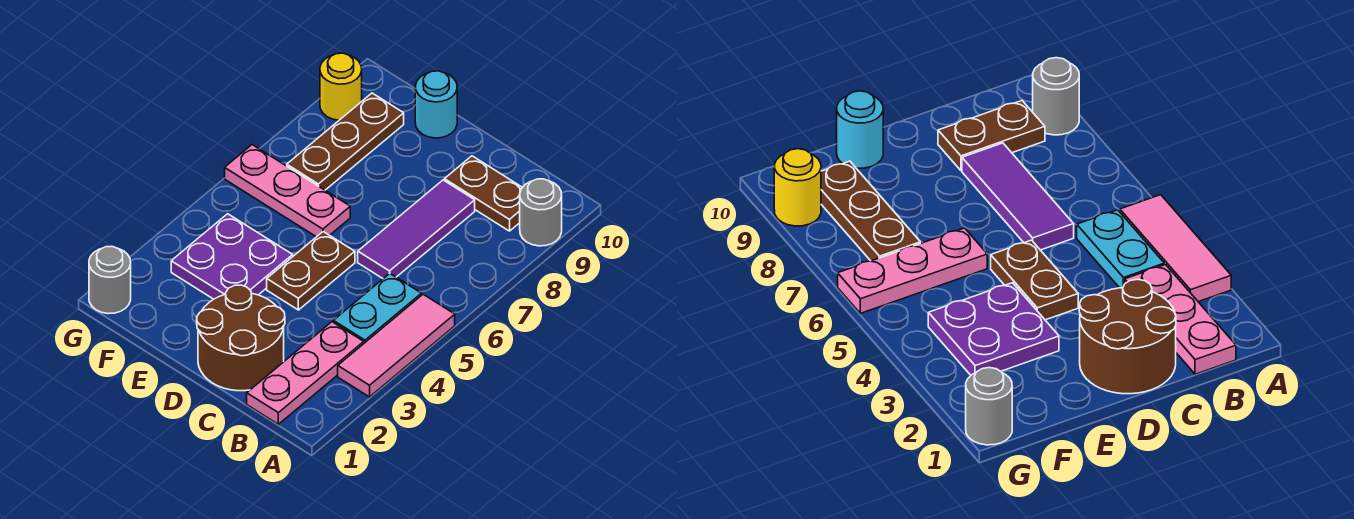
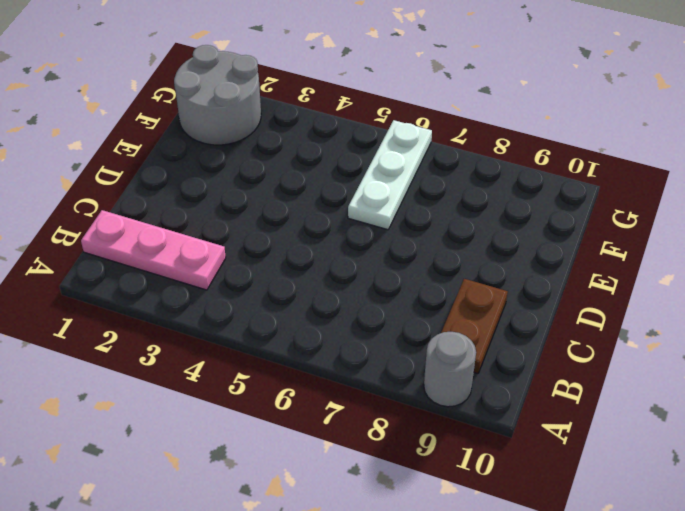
white 1x3 plate [348,120,432,230] -> pink 1x3 plate [225,145,350,237]
grey 2x2 round brick [174,45,261,145] -> grey 1x1 round brick [89,247,131,314]
none -> pink 1x3 tile [338,294,455,397]
none -> cyan 1x2 plate [333,273,421,343]
none -> brown 2x2 round brick [197,285,285,391]

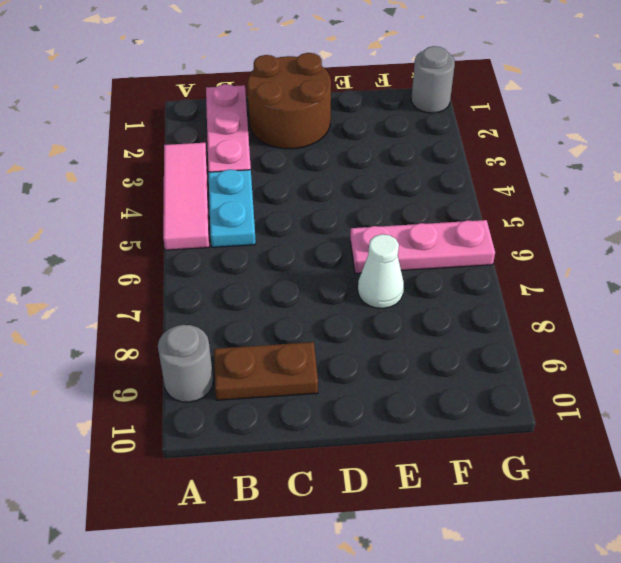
white 1x1 cone [358,234,404,308] -> none
none -> purple 1x3 tile [358,180,475,278]
none -> brown 1x2 plate [267,232,355,310]
none -> purple 2x2 plate [171,214,293,299]

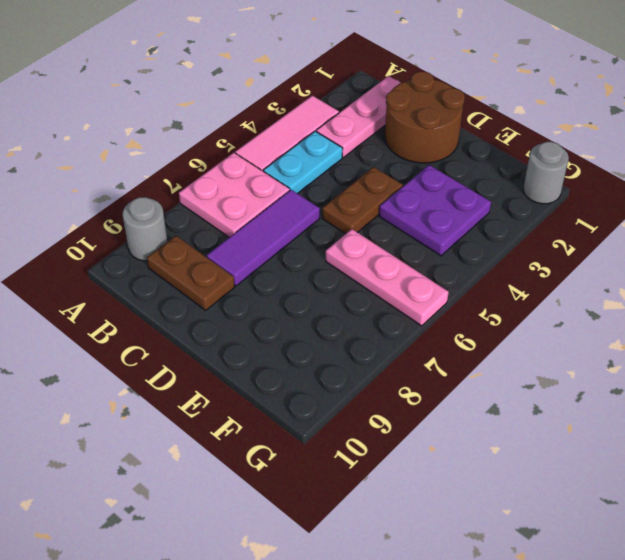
pink 2x2 plate [179,153,290,237] -> none
none -> cyan 1x1 round brick [415,71,457,138]
none -> brown 1x3 plate [287,93,404,190]
none -> yellow 1x1 round brick [320,53,362,120]

